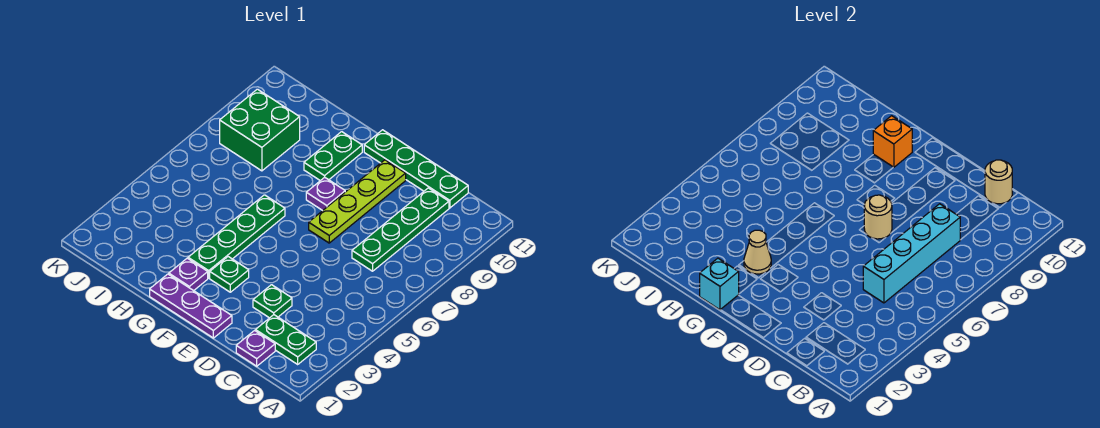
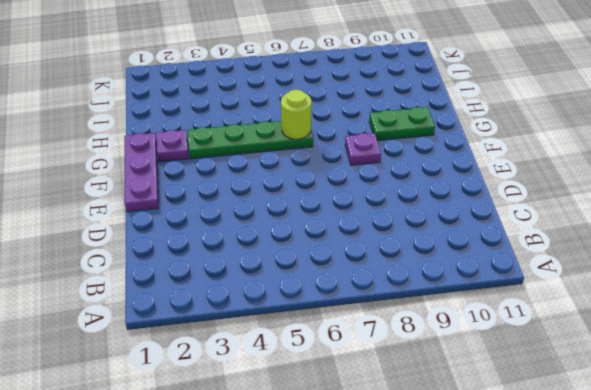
lime 1x1 round brick [281,90,311,139] -> none
none -> green 1x2 plate [255,315,316,364]
none -> purple 1x1 plate [236,330,275,366]
none -> green 1x4 plate [352,188,449,271]

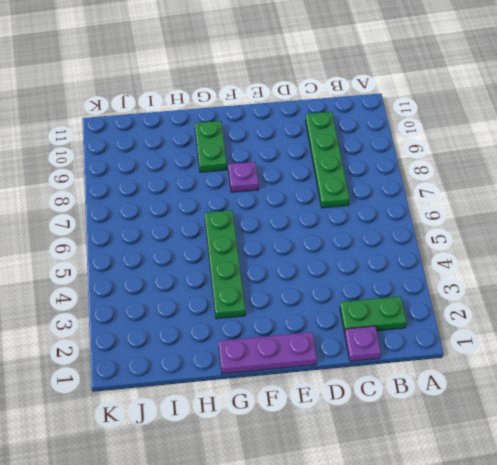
none -> green 1x4 plate [364,130,468,208]
none -> green 1x1 plate [253,285,292,318]
none -> lime 1x4 plate [309,160,406,243]

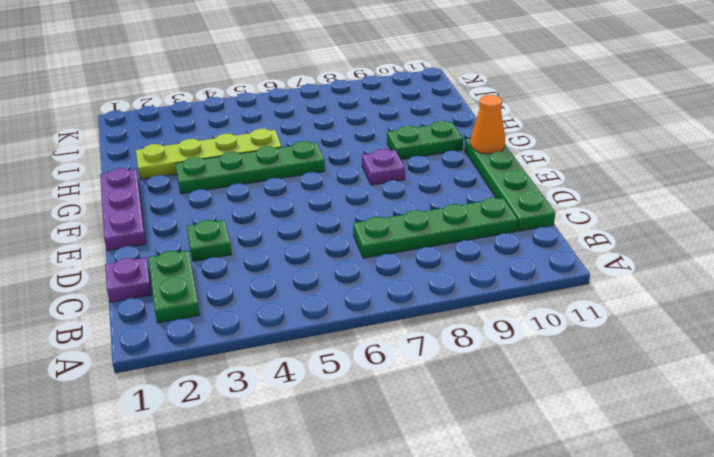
orange 1x1 cone [470,95,505,154] -> none
lime 1x4 plate [136,129,281,180] -> lime 1x4 plate moved to [309,160,406,243]
none -> green 1x1 plate [210,257,249,292]
none -> purple 1x1 plate [169,258,208,291]
none -> green 2x2 brick [220,89,300,171]

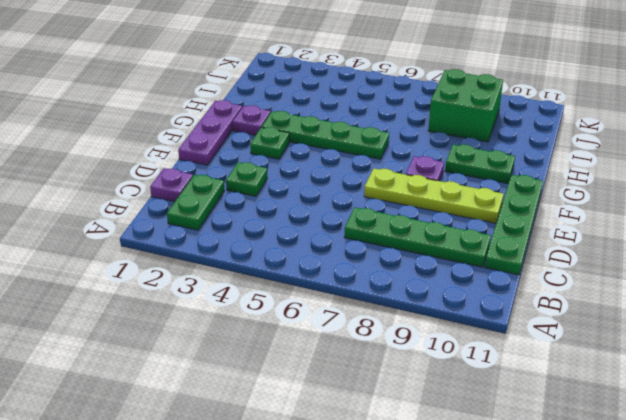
none -> cyan 1x4 brick [863,204,960,303]
none -> tan 1x1 round brick [985,160,1012,204]
none -> tan 1x1 round brick [864,195,892,239]

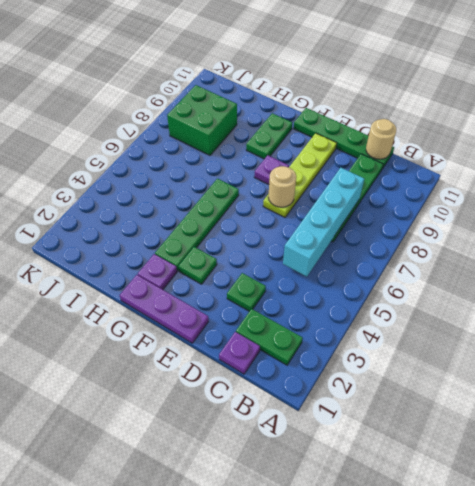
none -> cyan 1x1 brick [700,258,739,310]
none -> tan 1x1 cone [744,230,771,274]
none -> orange 1x1 brick [873,116,912,167]

